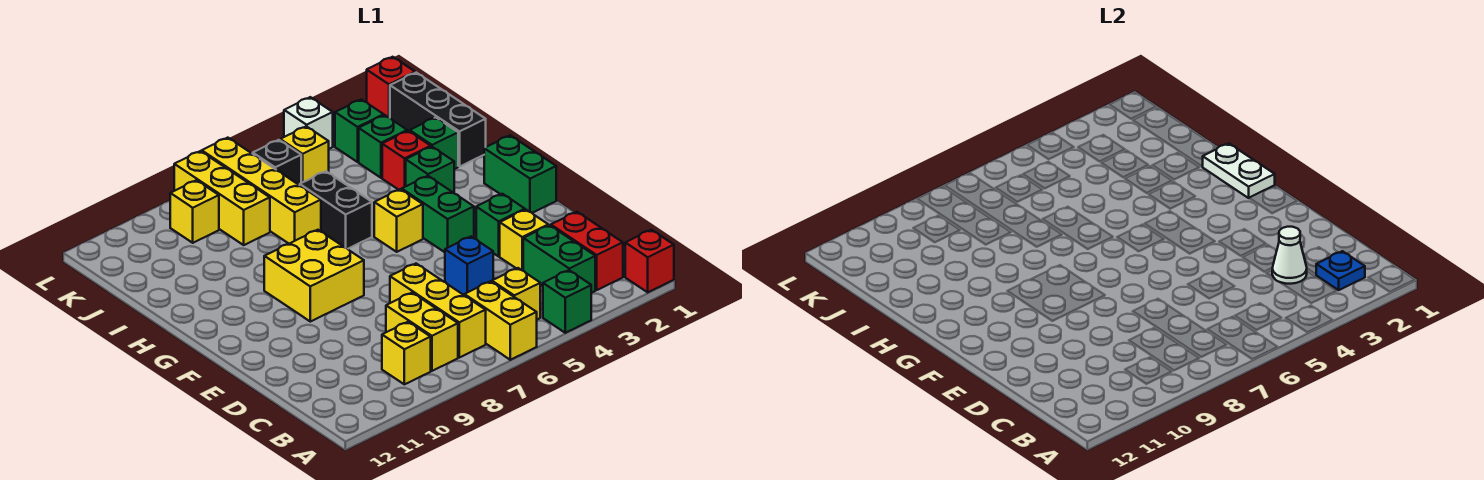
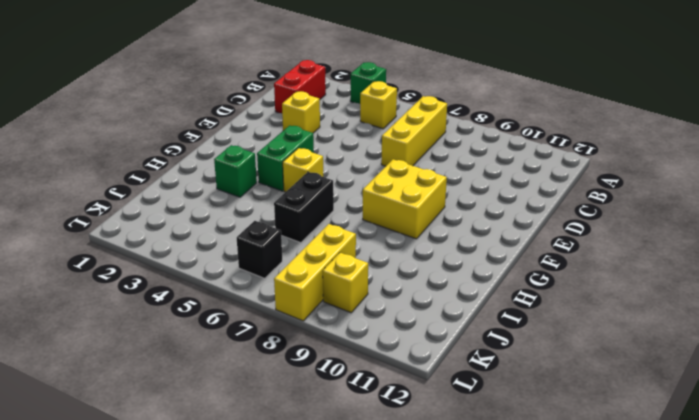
none -> red 1x1 brick [625,230,674,292]
none -> yellow 1x2 brick [464,281,537,360]
none -> green 1x2 brick [523,225,595,293]
none -> yellow 1x2 brick [386,293,458,371]

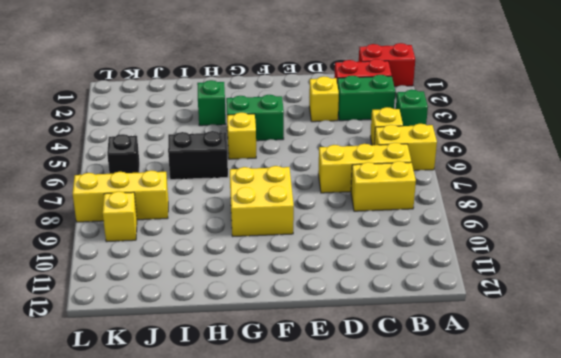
red 1x2 brick [359,43,415,87] -> red 1x1 brick [625,230,674,292]
none -> yellow 1x1 brick [382,322,431,384]
none -> blue 1x1 brick [445,237,493,295]
none -> green 1x1 brick [476,194,525,256]
none -> green 1x2 brick [484,135,556,213]

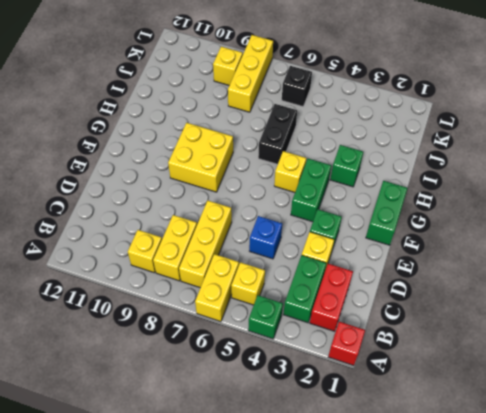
none -> black 1x3 brick [390,73,486,167]
none -> green 1x1 brick [410,117,458,169]
none -> red 1x1 brick [382,131,431,190]
none -> yellow 1x4 brick [202,138,321,244]

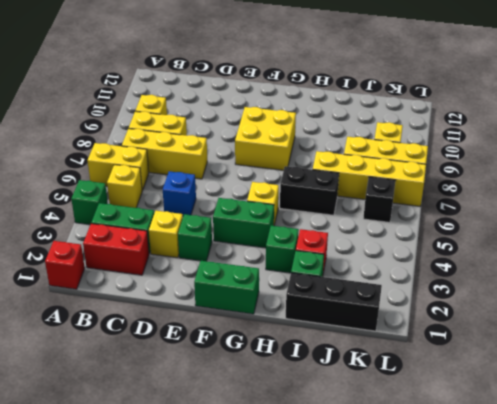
none -> green 1x1 brick [359,115,407,178]
none -> green 1x1 brick [335,99,384,162]
none -> yellow 1x1 brick [280,126,329,183]
none -> red 1x1 brick [367,57,415,118]

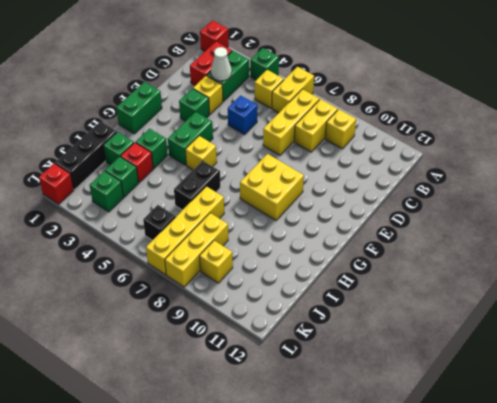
none -> yellow 1x1 brick [280,126,329,183]
none -> white 1x1 brick [284,97,333,149]
none -> blue 1x1 plate [1316,251,1365,290]
none -> white 1x2 plate [1203,143,1275,198]

